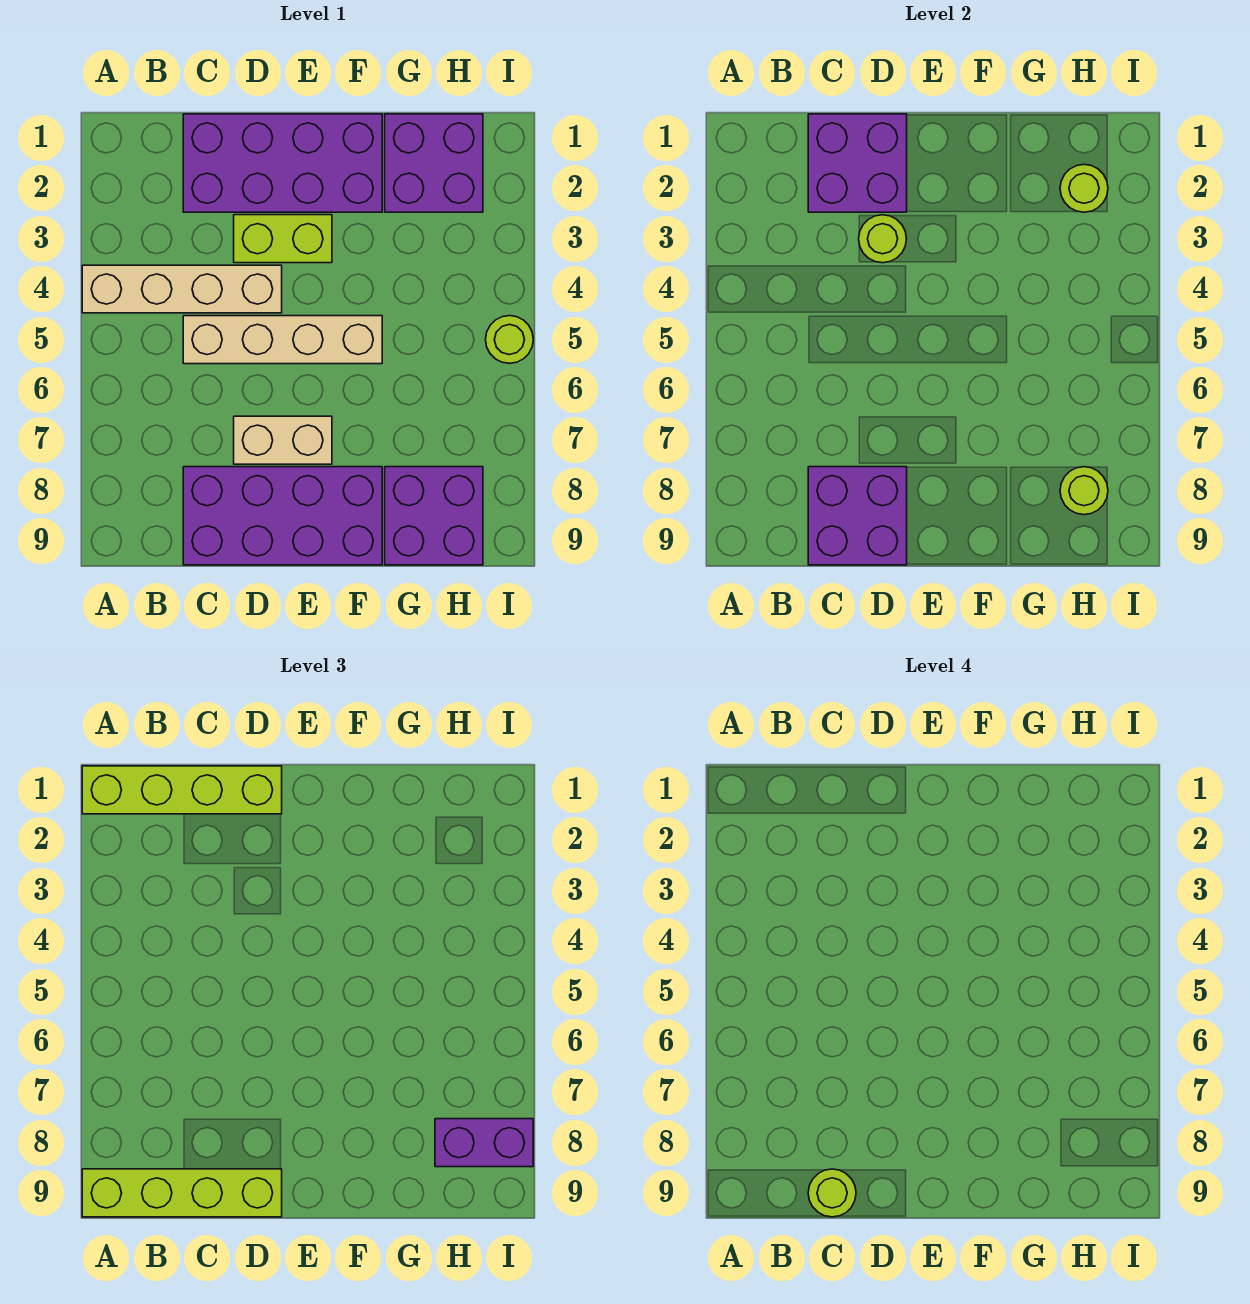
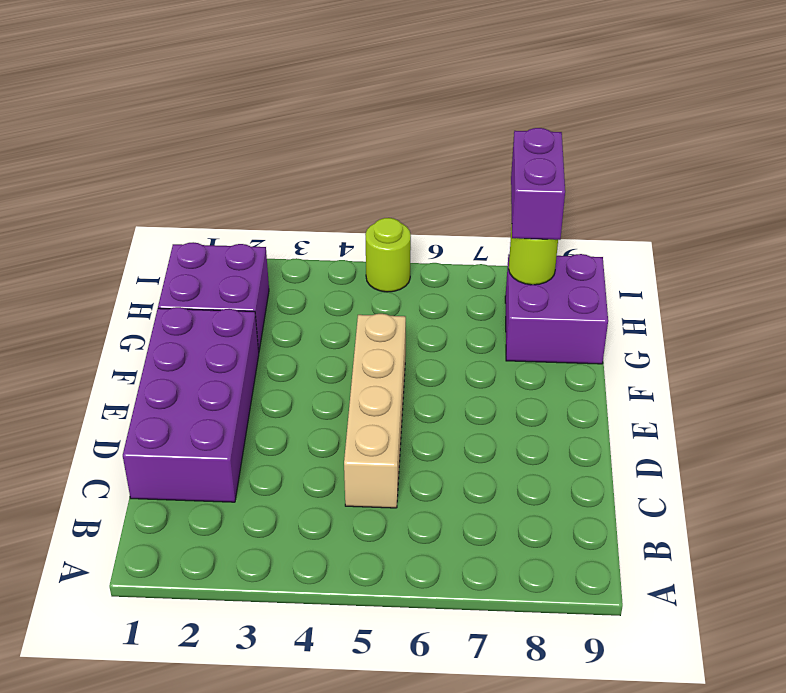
none -> tan 1x4 brick [82,265,282,313]
none -> purple 2x4 brick [183,467,382,565]
none -> lime 1x2 brick [234,215,332,263]

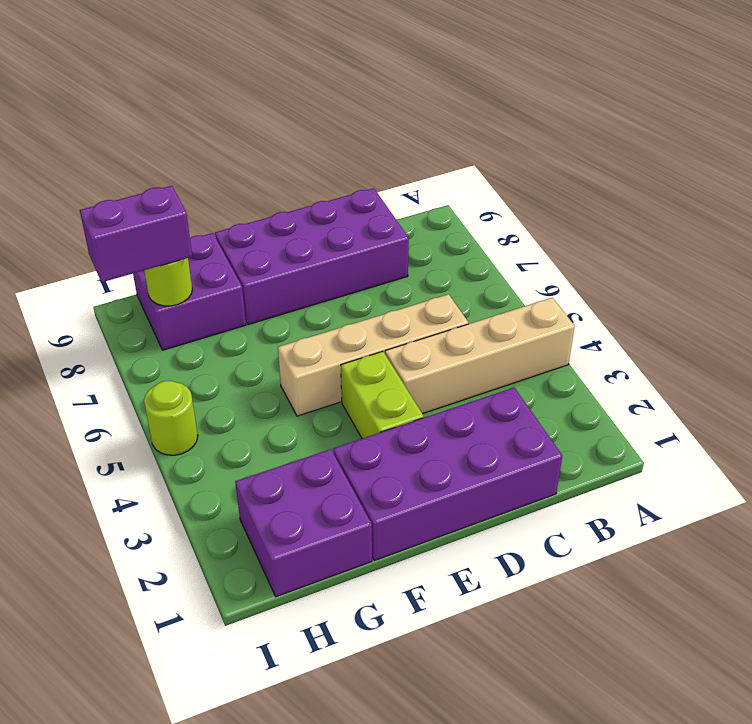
lime 1x2 brick [341,351,424,438] -> lime 1x2 brick turned to [234,215,332,263]
none -> tan 1x2 brick [234,416,332,464]
none -> purple 2x2 brick [808,114,907,212]
none -> purple 2x2 brick [808,467,907,565]

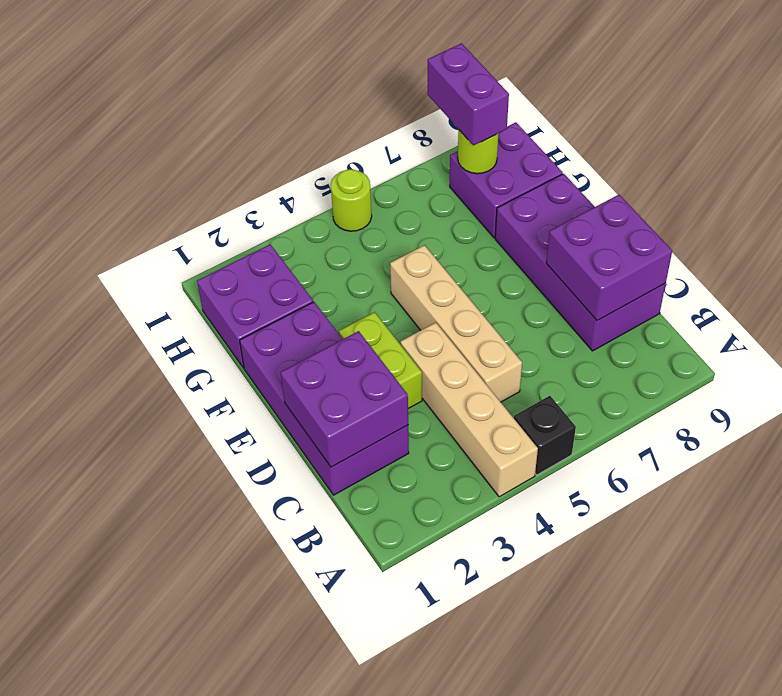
black 1x1 brick [514,396,576,475] -> none
none -> tan 1x2 brick [234,416,332,464]
none -> lime 1x1 round brick [859,215,907,263]
none -> lime 1x1 round brick [1060,164,1108,212]

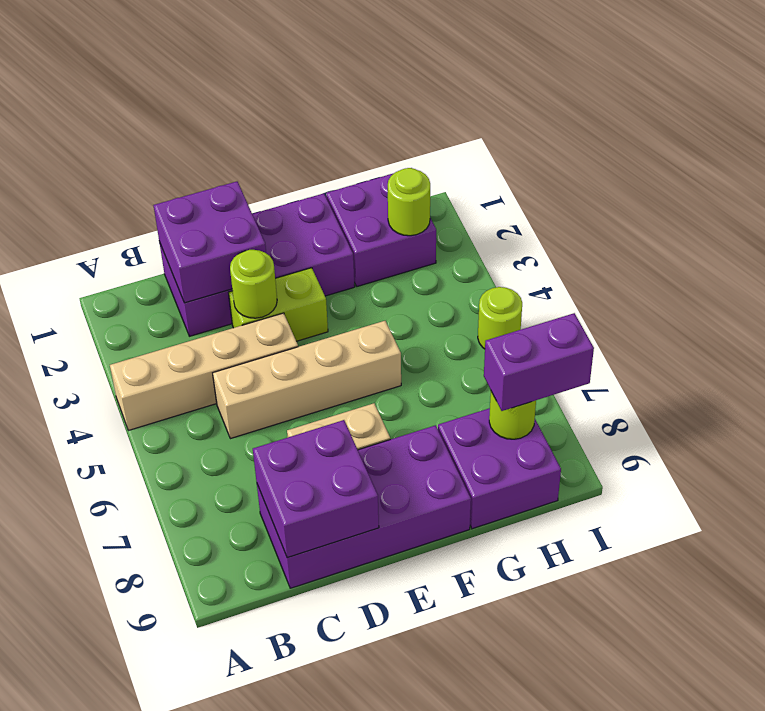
none -> lime 1x4 brick [82,766,282,814]
none -> lime 1x4 brick [82,1169,282,1217]
none -> lime 1x1 round brick [808,1169,856,1217]

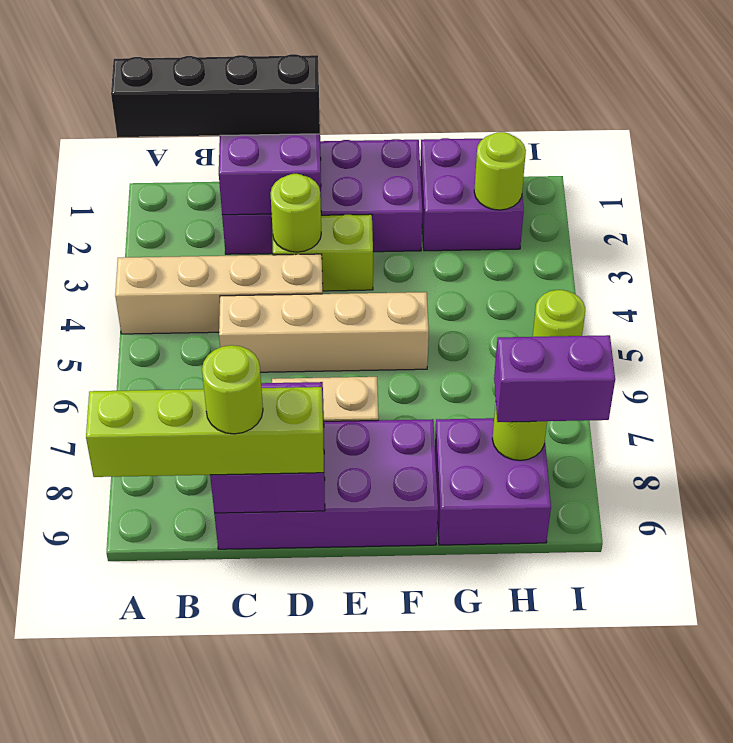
black 1x4 brick [111,54,320,137] -> lime 1x4 brick [82,766,282,814]

